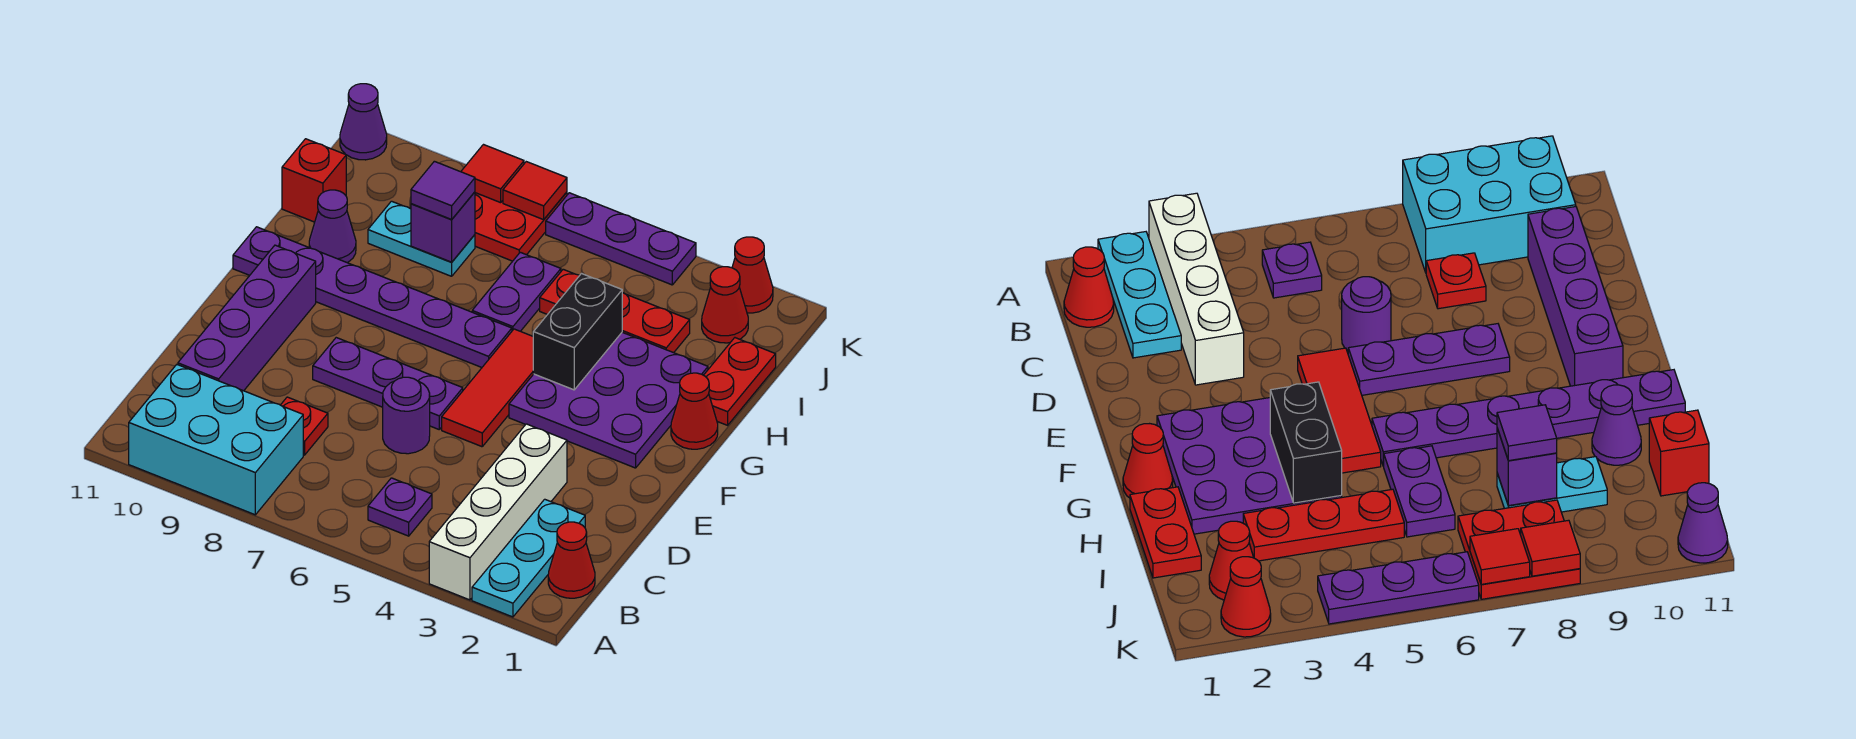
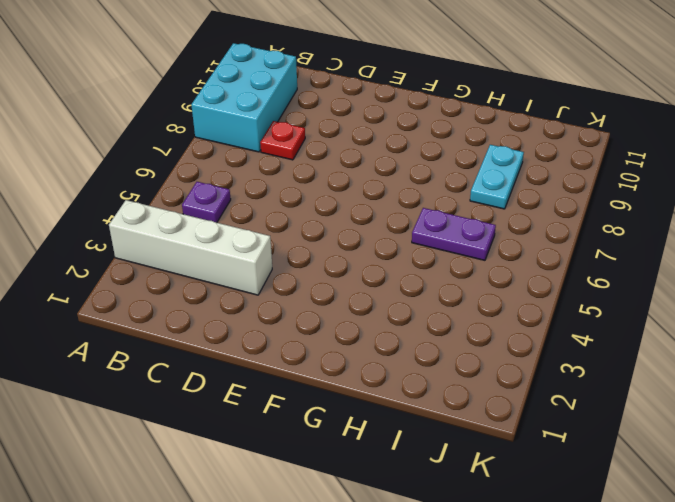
none -> cyan 1x3 plate [472,499,585,617]
none -> red 1x1 cone [548,522,595,598]
none -> purple 1x4 brick [178,245,316,391]

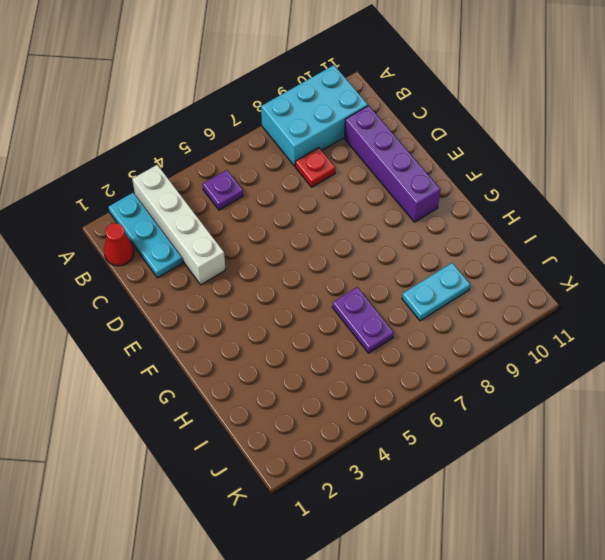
none -> purple 1x1 round brick [383,377,430,454]
none -> red 1x3 tile [442,329,533,447]
none -> purple 1x3 plate [313,338,463,429]

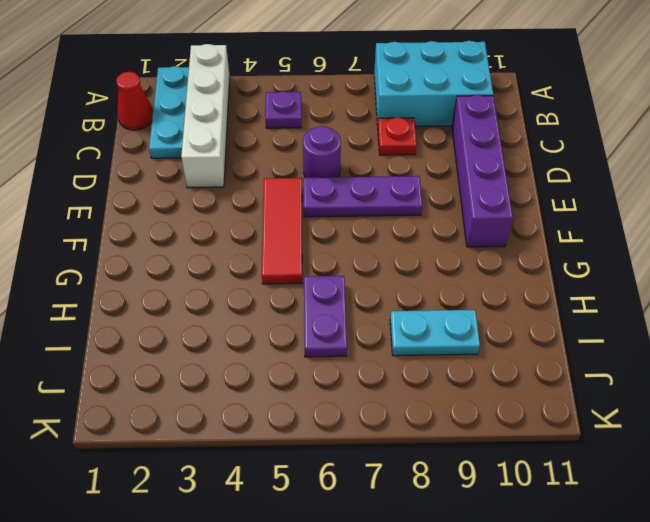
none -> purple 3x3 plate [509,332,708,468]
none -> red 1x1 cone [671,373,718,449]
none -> purple 1x6 plate [233,227,512,367]

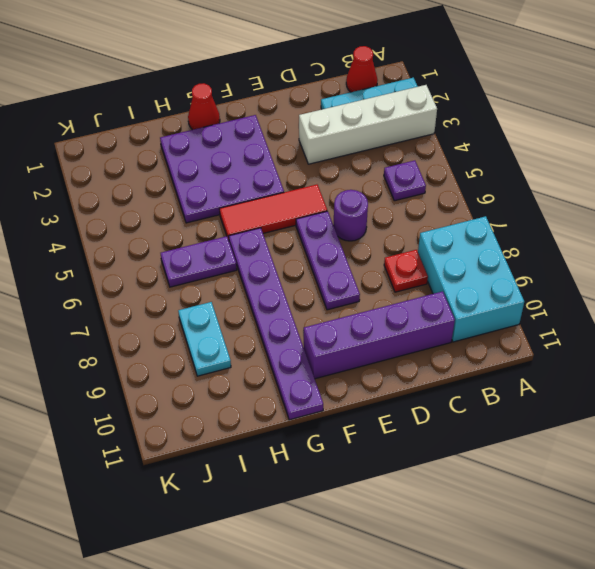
none -> red 1x2 plate [704,338,776,425]
none -> purple 1x1 cone [309,190,356,263]
none -> red 1x3 plate [540,269,690,353]

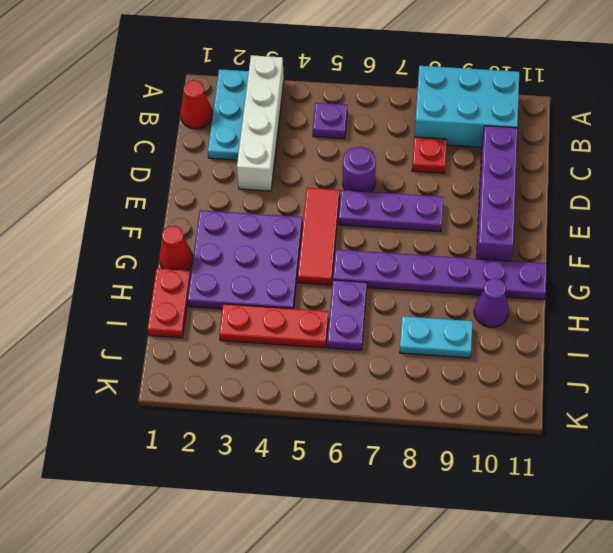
none -> red 1x1 brick [282,139,346,222]
none -> red 1x1 cone [702,267,748,343]
none -> red 2x2 plate [475,192,567,261]

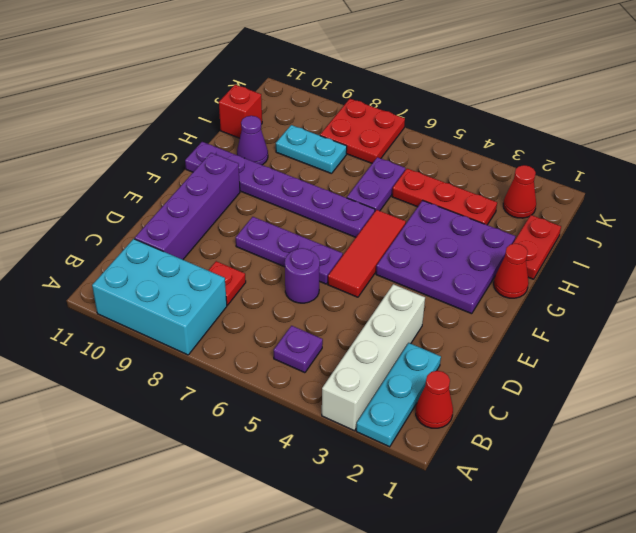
none -> red 1x1 cone [732,237,773,313]
none -> purple 1x3 plate [546,193,696,285]
none -> purple 1x1 cone [340,84,387,160]

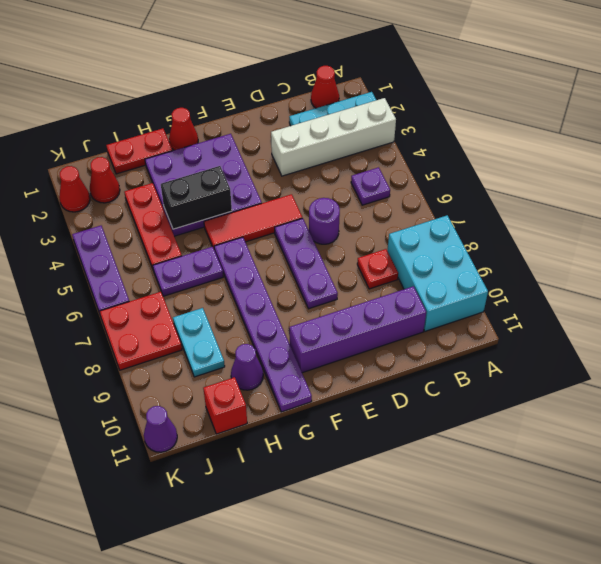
none -> purple 1x1 brick [411,192,475,262]
none -> red 1x1 tile [503,162,567,220]
none -> red 1x1 tile [461,145,524,203]

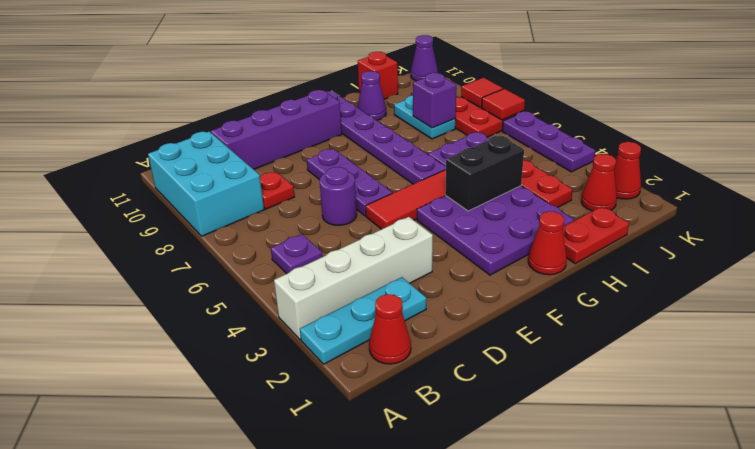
none -> purple 1x1 tile [411,161,475,219]

